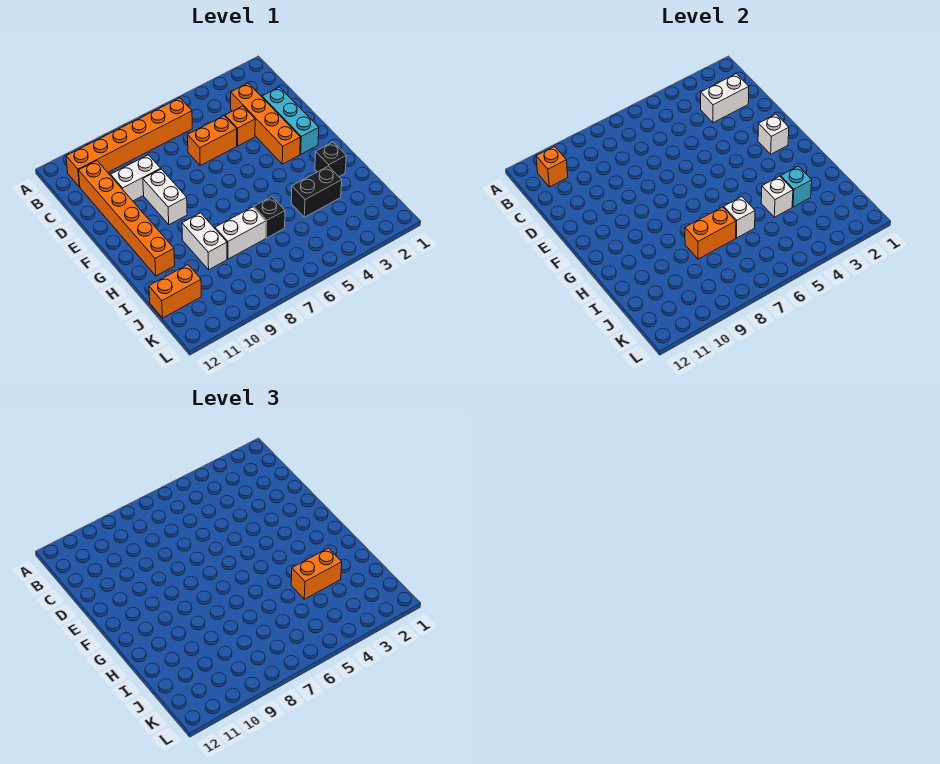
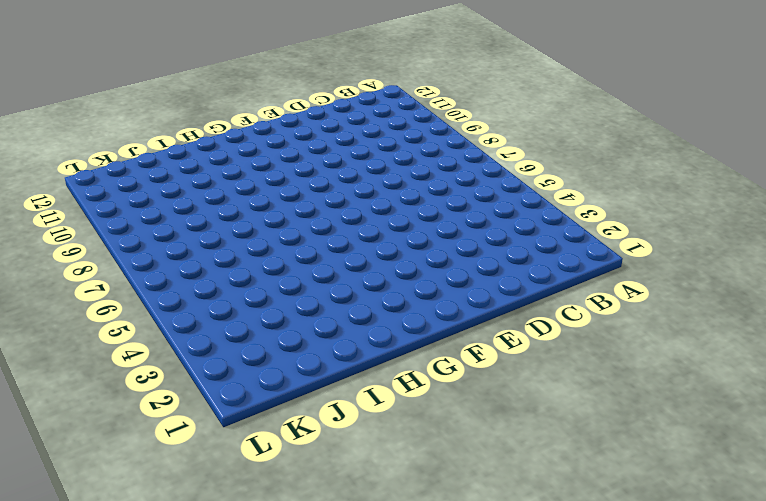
none -> orange 1x6 brick [66,98,192,187]
none -> orange 1x4 brick [231,83,300,164]
none -> orange 1x6 brick [78,161,175,276]

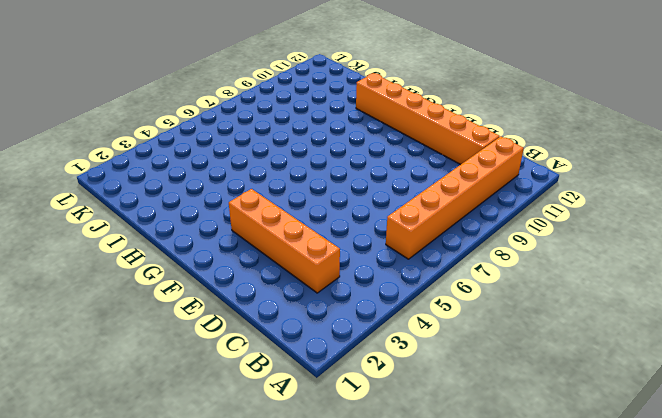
none -> cyan 1x3 brick [262,87,319,154]
none -> orange 1x1 brick [225,106,255,146]
none -> orange 1x2 brick [188,116,237,165]

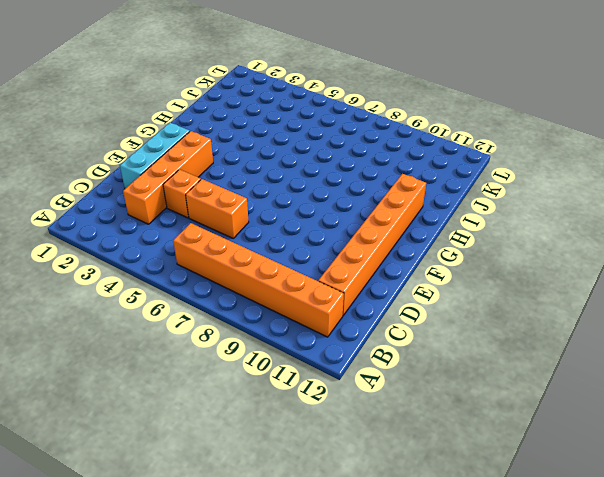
none -> white 1x2 brick [111,155,161,201]
none -> white 1x2 brick [143,169,187,225]
none -> black 1x1 brick [315,142,346,176]

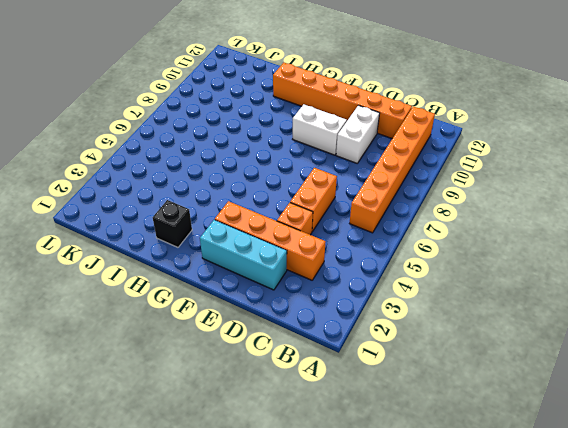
none -> white 1x2 brick [182,213,227,270]
none -> black 1x2 brick [291,166,342,217]
none -> black 1x1 brick [254,197,285,238]

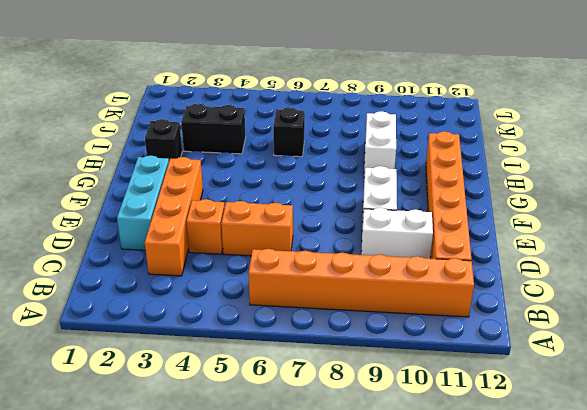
none -> white 1x2 brick [215,207,266,259]
none -> orange 1x2 brick [149,265,201,318]
none -> orange 1x1 brick [536,146,568,187]

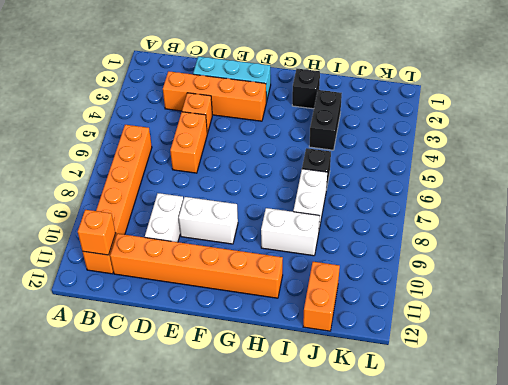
none -> white 1x2 brick [701,74,749,123]
none -> white 1x1 brick [758,114,789,154]
none -> cyan 1x1 brick [781,166,812,207]

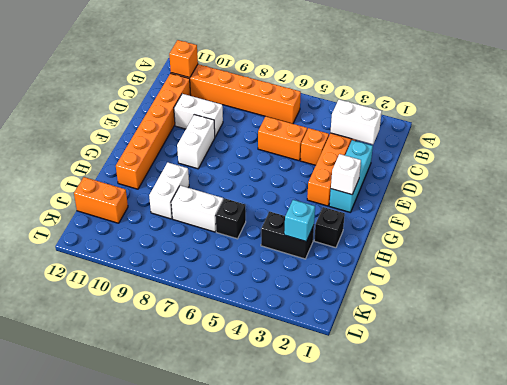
none -> white 1x1 brick [761,176,793,217]
none -> white 1x1 brick [724,197,755,238]
none -> orange 1x2 brick [685,207,736,259]

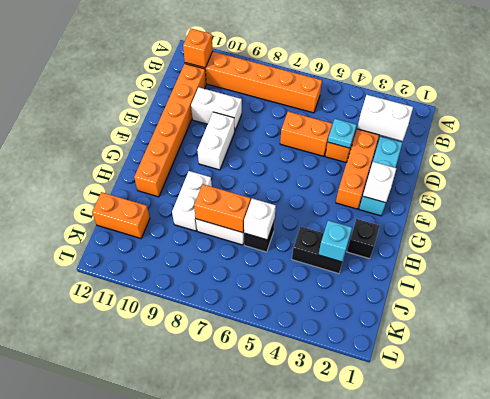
cyan 1x1 plate [328,119,357,148] -> none
none -> white 1x1 brick [761,176,793,217]
none -> orange 1x2 brick [291,548,342,599]

